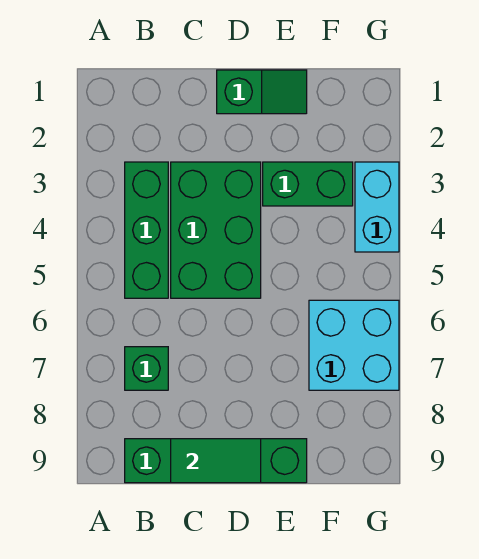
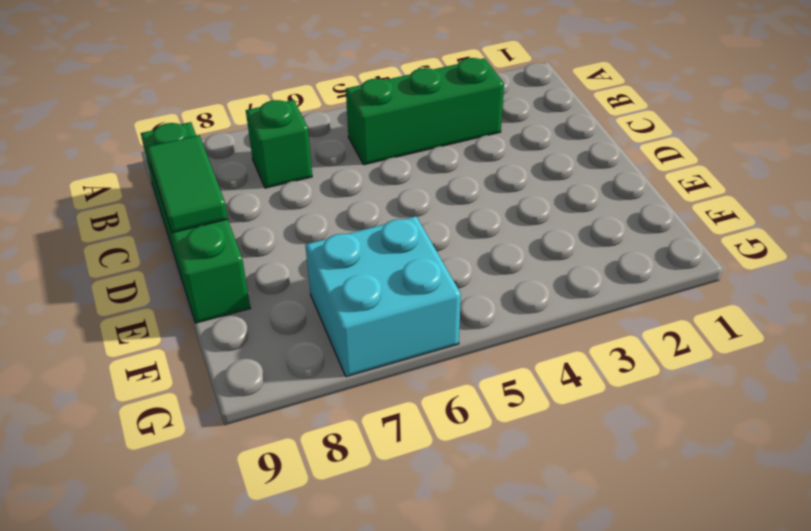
none -> green 2x3 brick [171,162,261,298]
none -> green 1x2 slope [217,70,307,114]

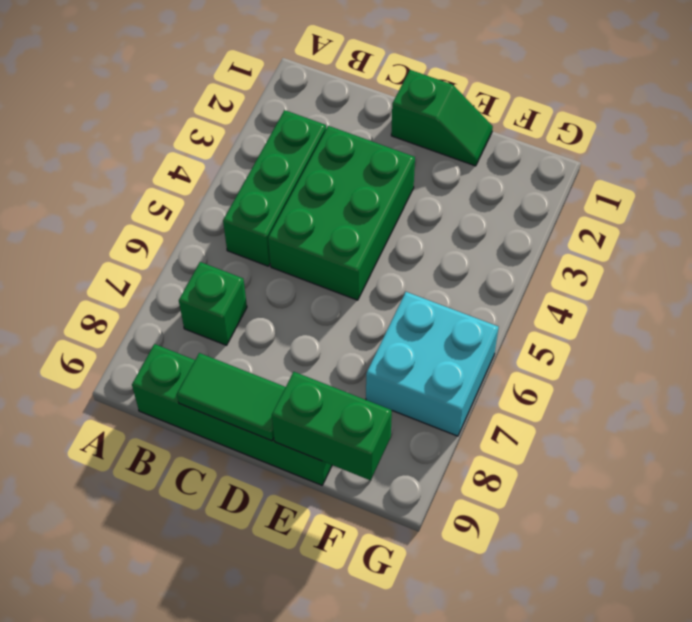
green 1x2 brick [272,372,392,480] -> green 1x2 brick moved to [263,162,353,206]
none -> cyan 1x2 brick [355,162,399,252]

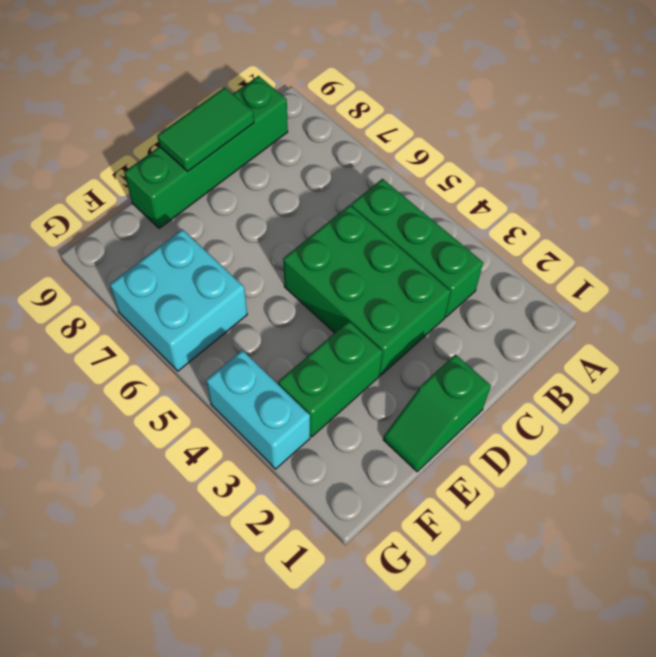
none -> green 1x1 brick [125,347,168,390]

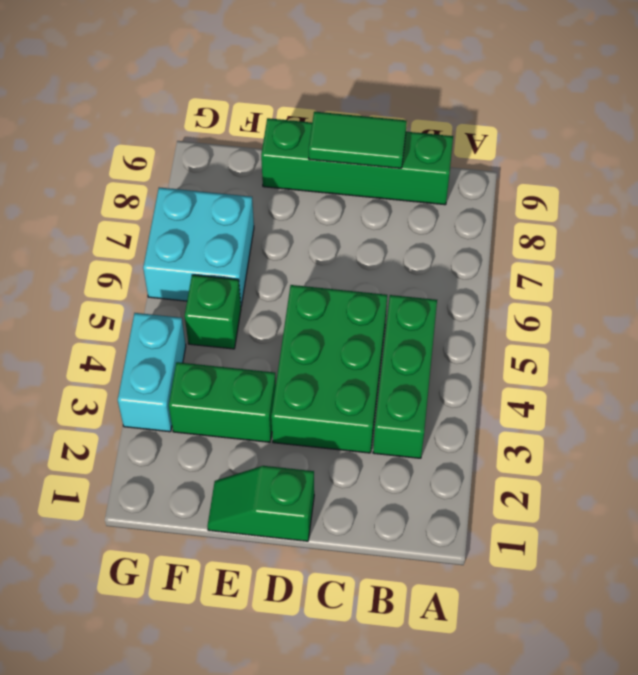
green 1x1 brick [185,275,241,349] -> green 1x1 brick moved to [125,347,168,390]

